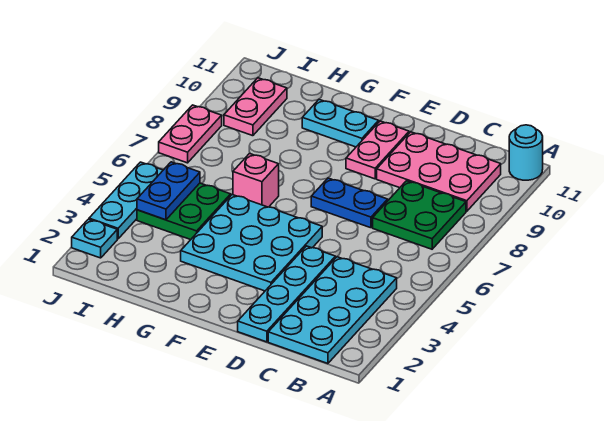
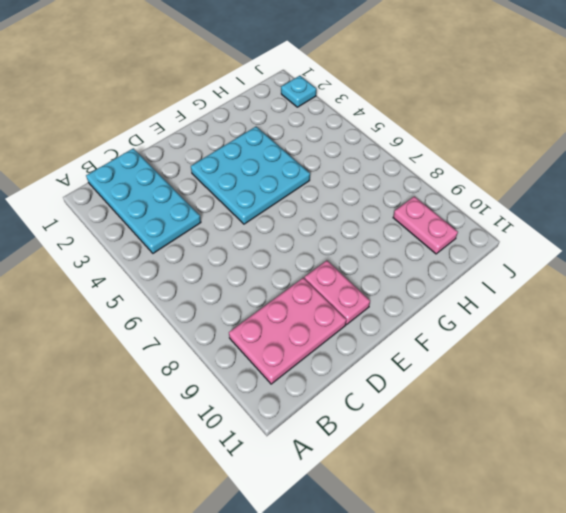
none -> cyan 1x1 round brick [509,125,543,180]
none -> green 2x2 plate [373,181,466,249]
none -> cyan 1x4 plate [238,246,335,342]

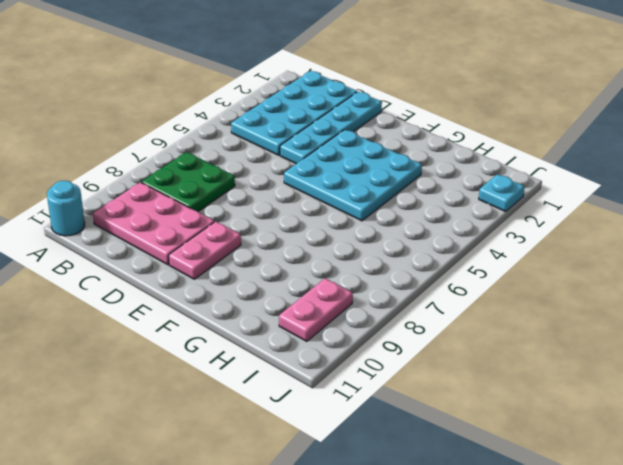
none -> blue 1x2 plate [311,178,388,228]
none -> cyan 1x2 plate [302,100,379,147]
none -> pink 1x1 brick [233,154,279,207]

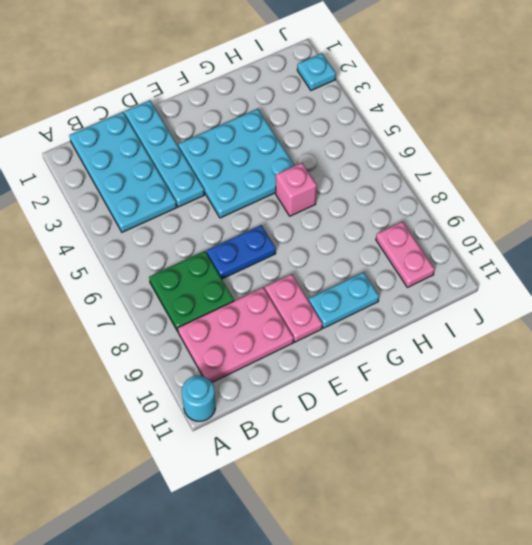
none -> green 2x2 plate [137,183,231,240]
none -> cyan 1x3 plate [89,162,163,239]
none -> pink 1x2 plate [159,105,222,163]

